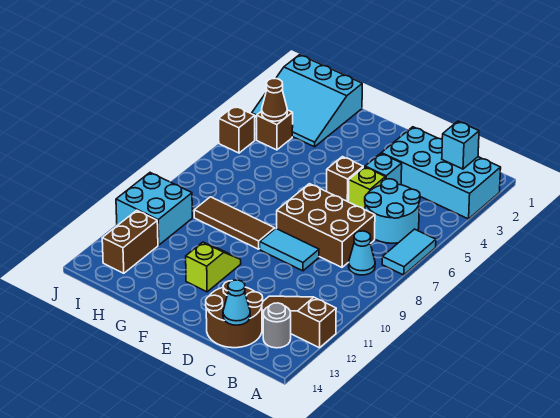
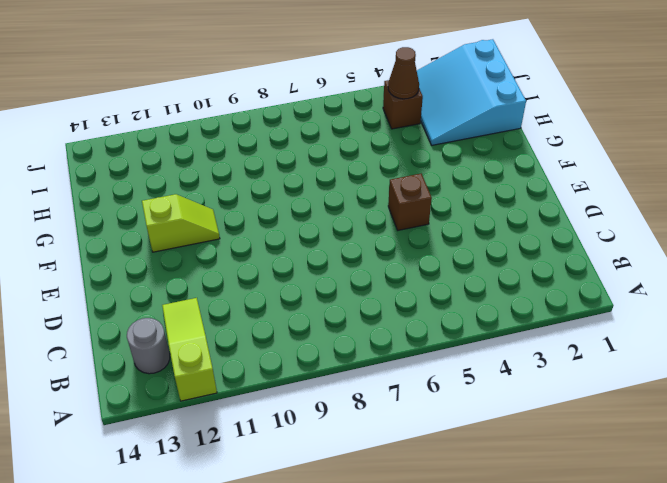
lime 1x3 slope [162,298,217,401] -> brown 1x3 slope [262,296,336,348]
none -> cyan 2x4 brick [381,127,501,219]
none -> cyan 1x2 tile [382,229,436,275]
none -> cyan 2x2 round brick [365,179,420,243]

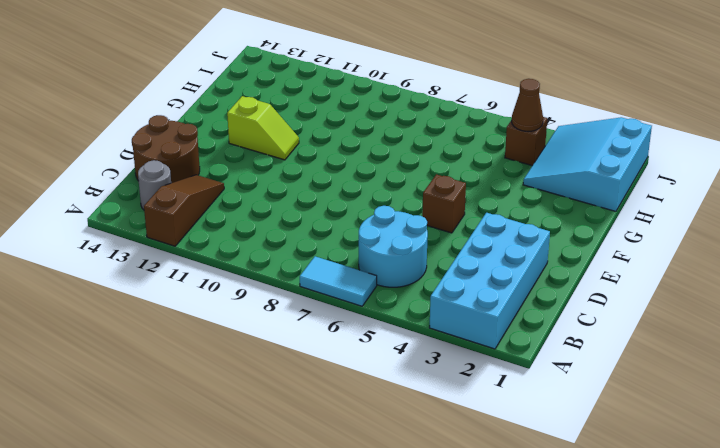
none -> cyan 1x1 cone [349,231,375,275]
none -> brown 2x3 brick [277,184,375,267]
none -> cyan 1x1 brick [365,153,402,185]

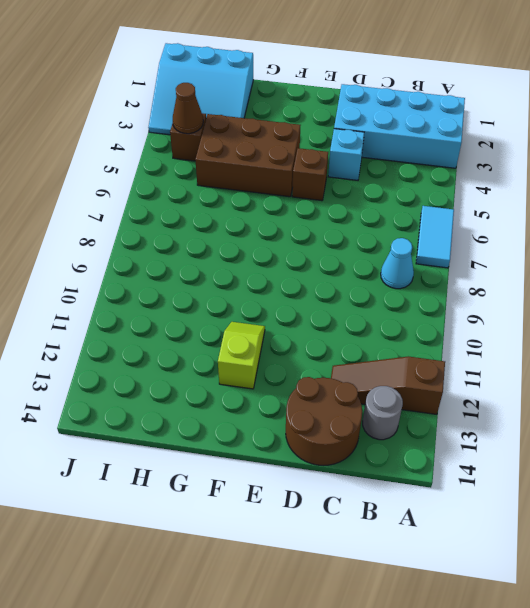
brown 2x3 brick [195,114,300,197] -> brown 2x3 brick moved to [277,184,375,267]
none -> cyan 2x2 round brick [365,179,420,243]
none -> lime 1x1 brick [348,167,385,210]
none -> cyan 1x2 tile [260,228,319,271]

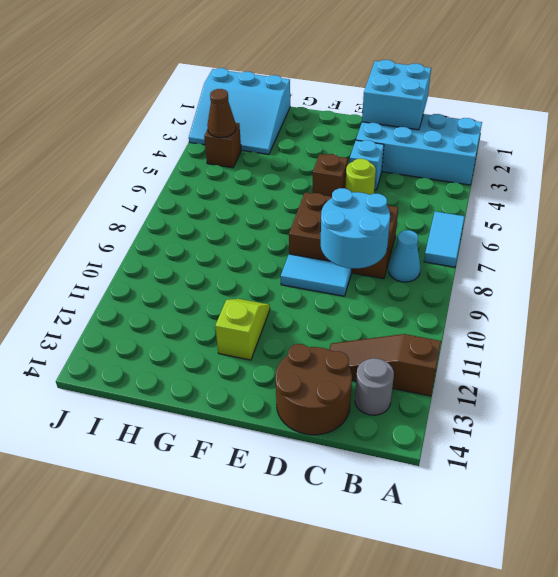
cyan 2x2 brick [362,60,431,130] -> cyan 2x2 brick moved to [116,173,192,245]
cyan 2x2 round brick [321,188,390,268] -> cyan 2x2 round brick moved to [365,179,420,243]
lime 1x1 round brick [345,159,376,195] -> lime 1x1 brick [348,167,385,210]
none -> brown 1x3 tile [194,197,275,249]
none -> brown 1x2 brick [102,210,158,273]
none -> brown 1x1 brick [219,106,255,153]

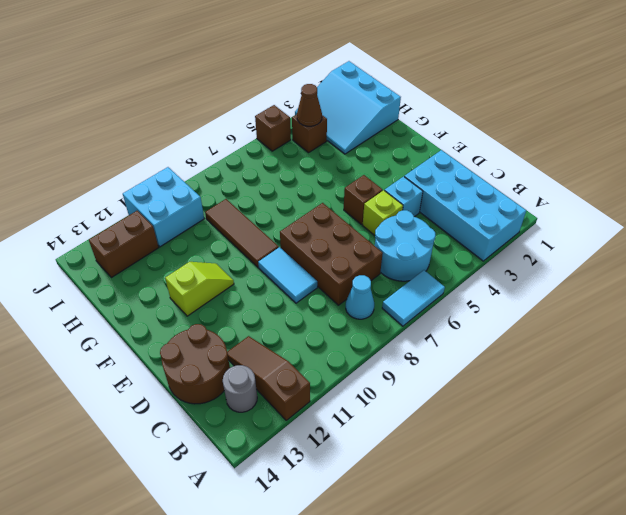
none -> cyan 1x1 brick [442,121,479,169]
none -> cyan 1x1 cone [223,280,250,325]

